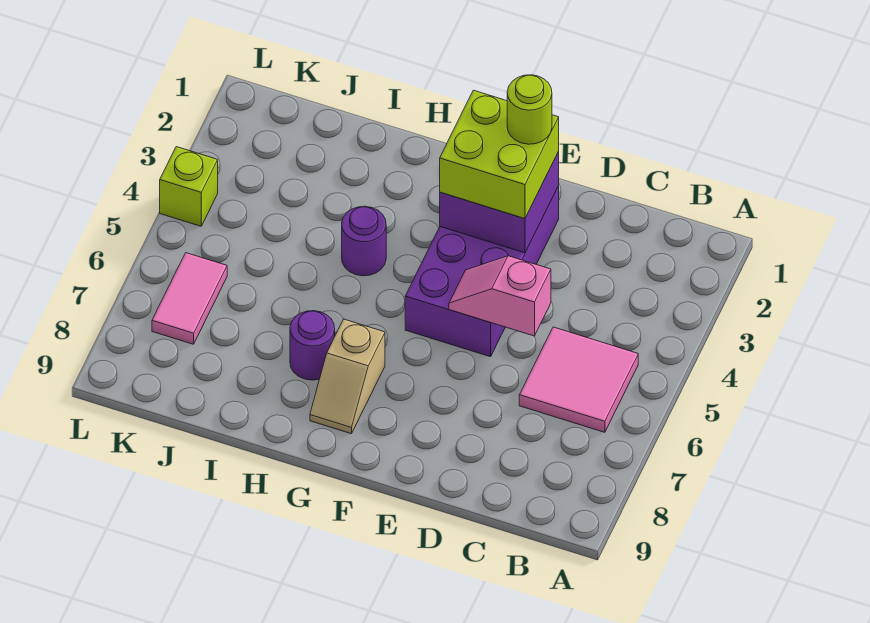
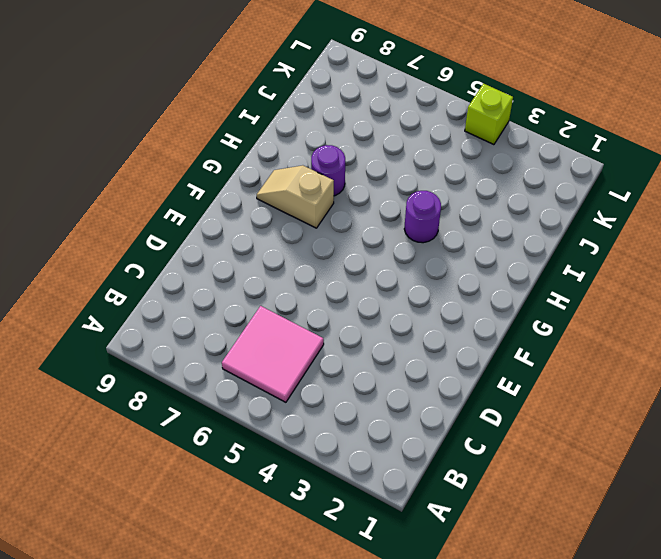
none -> purple 2x4 brick [405,186,559,357]
none -> pink 1x2 tile [152,253,227,344]

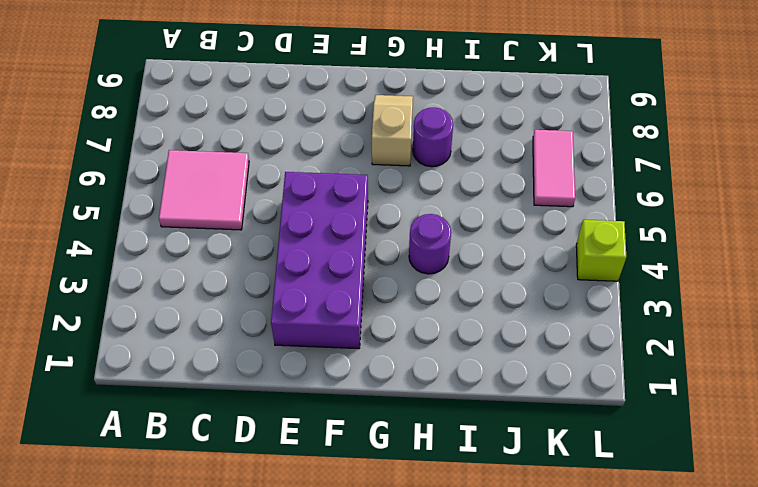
none -> pink 1x2 slope [449,256,551,336]
none -> purple 2x2 brick [440,152,559,253]

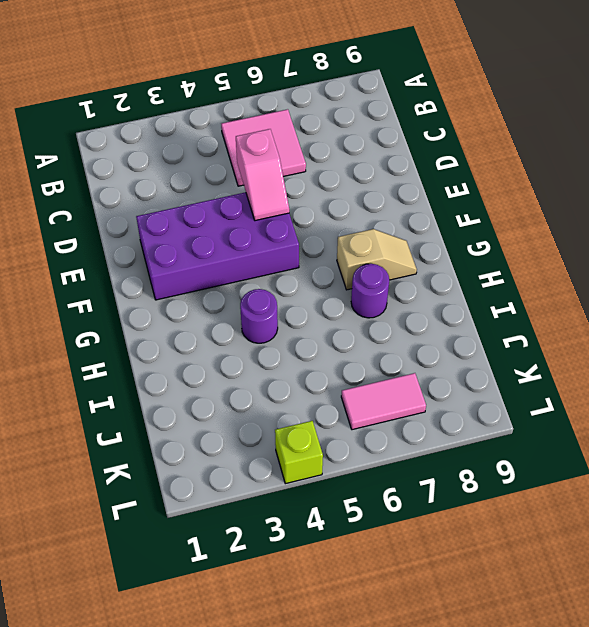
none -> purple 2x2 brick [440,152,559,253]
none -> lime 2x2 brick [440,90,559,218]

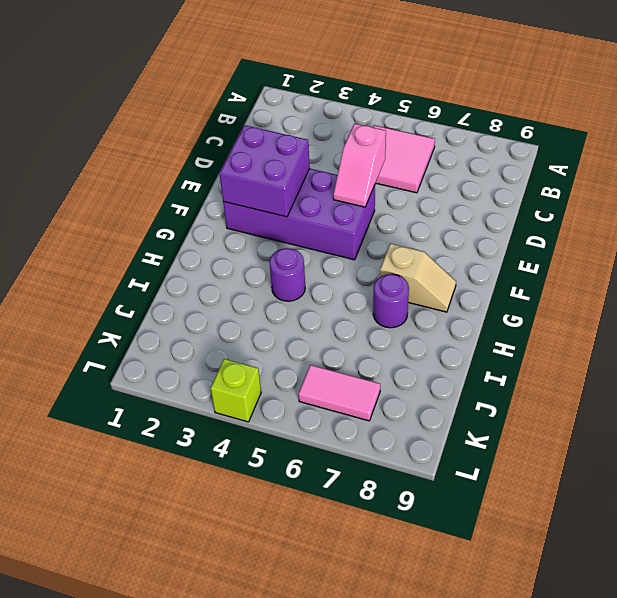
none -> lime 2x2 brick [440,90,559,218]
none -> lime 1x1 round brick [507,75,552,144]

